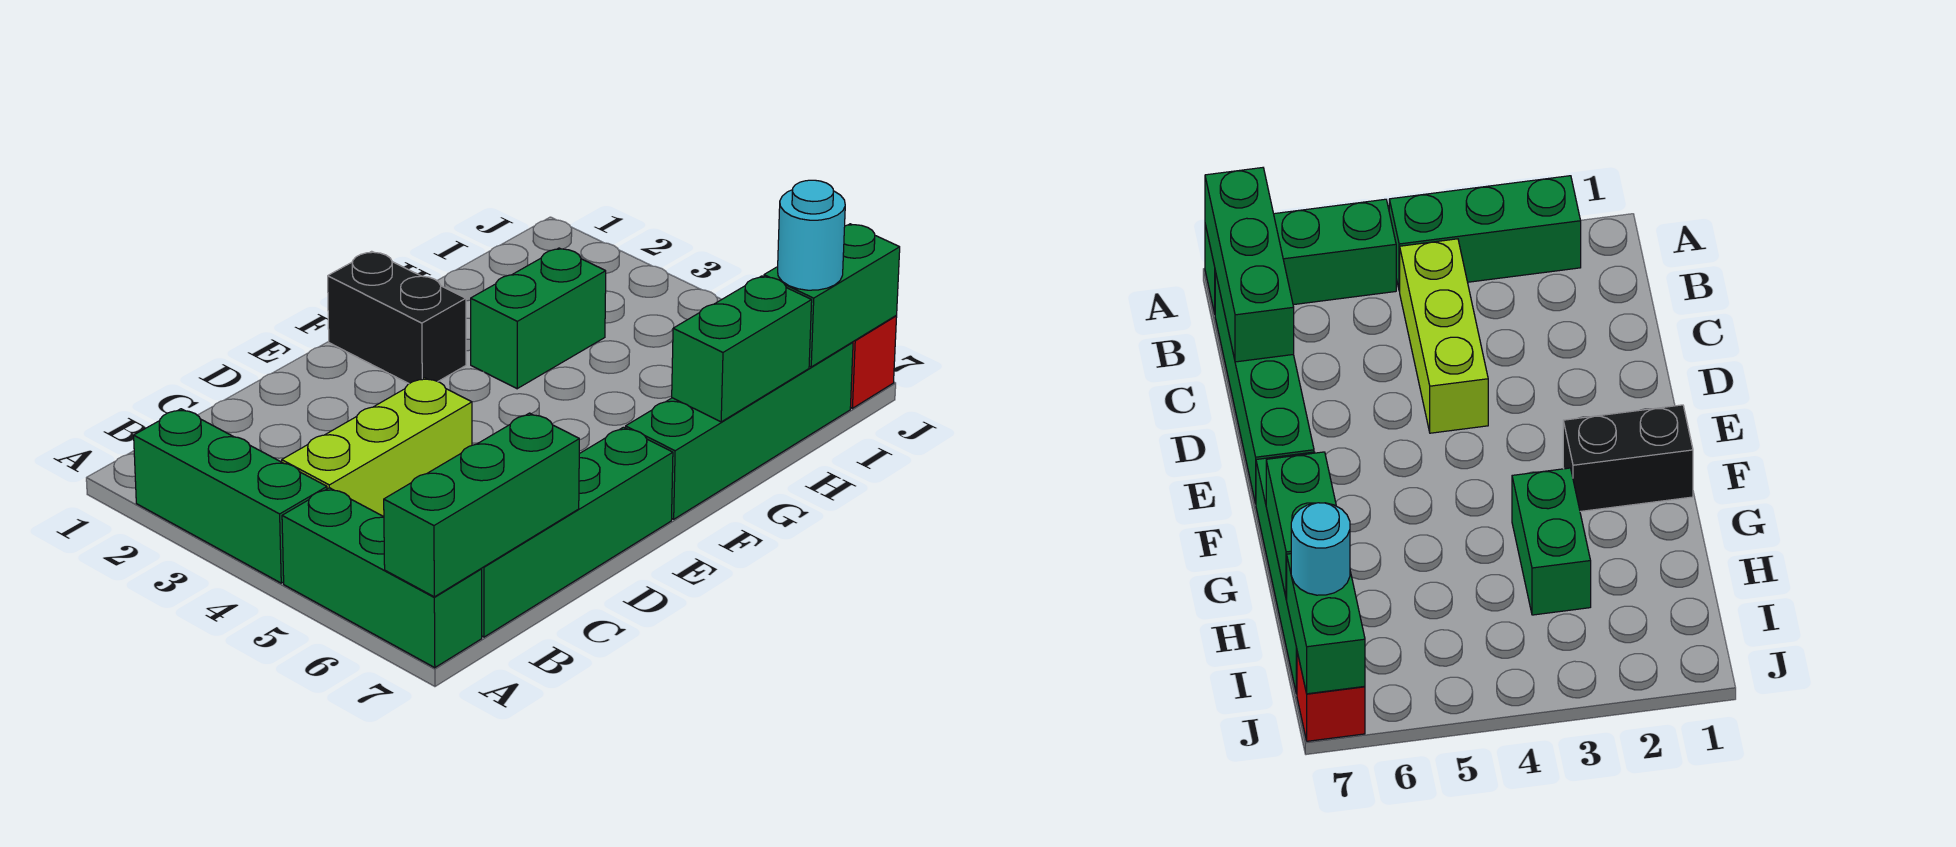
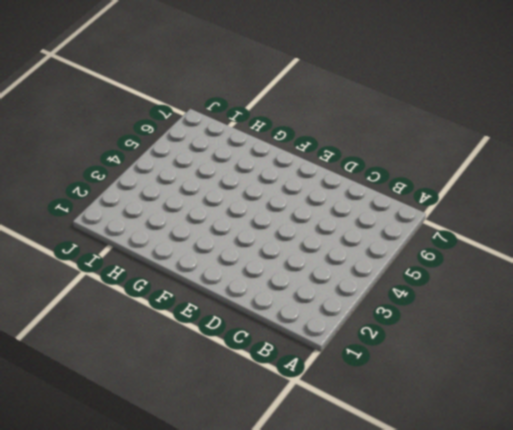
none -> green 1x3 brick [134,409,327,583]
none -> green 1x3 brick [282,488,482,668]
none -> lime 1x3 brick [282,378,472,517]

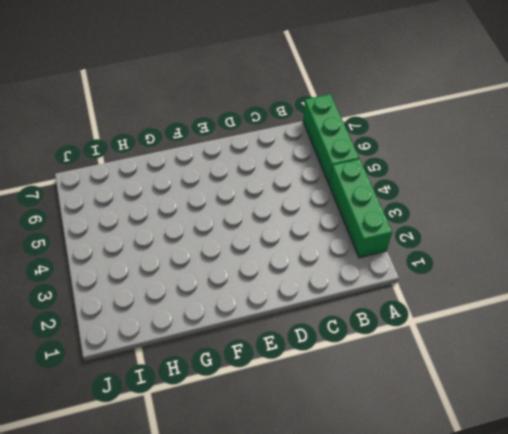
none -> lime 1x3 brick [282,378,472,517]
none -> green 1x4 brick [481,427,673,637]
none -> black 1x2 brick [328,251,466,384]

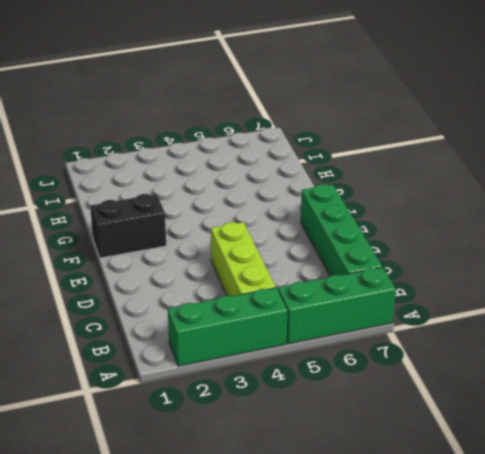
none -> green 1x4 brick [626,342,853,519]
none -> green 1x2 brick [471,248,606,389]
none -> red 1x1 brick [850,316,897,408]

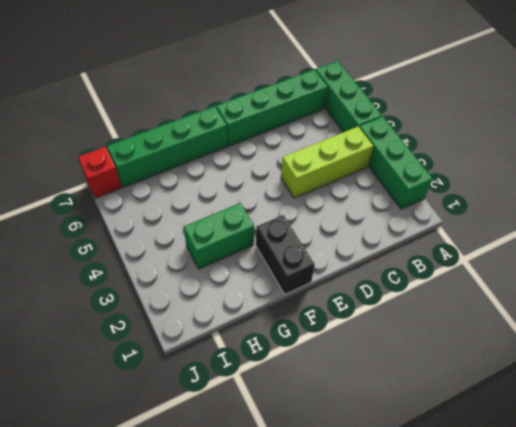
none -> green 1x3 brick [384,413,579,597]
none -> green 1x2 brick [672,276,812,422]
none -> green 1x2 brick [764,224,900,367]

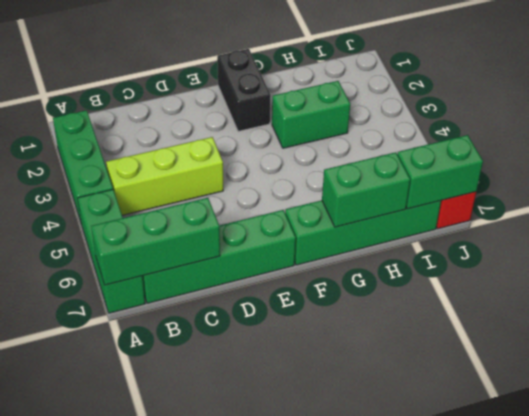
none -> cyan 1x1 round brick [778,180,845,290]

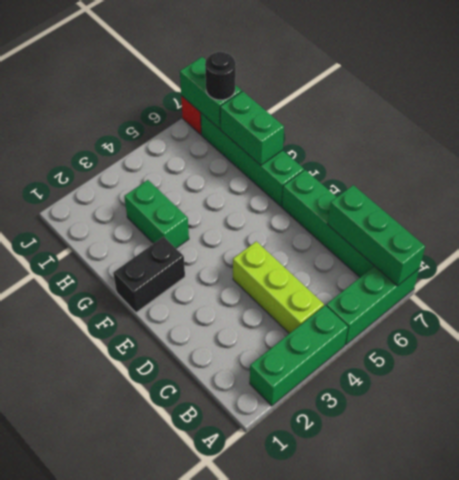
black 1x1 round brick [205,52,236,100] -> cyan 1x1 round brick [778,180,845,290]

